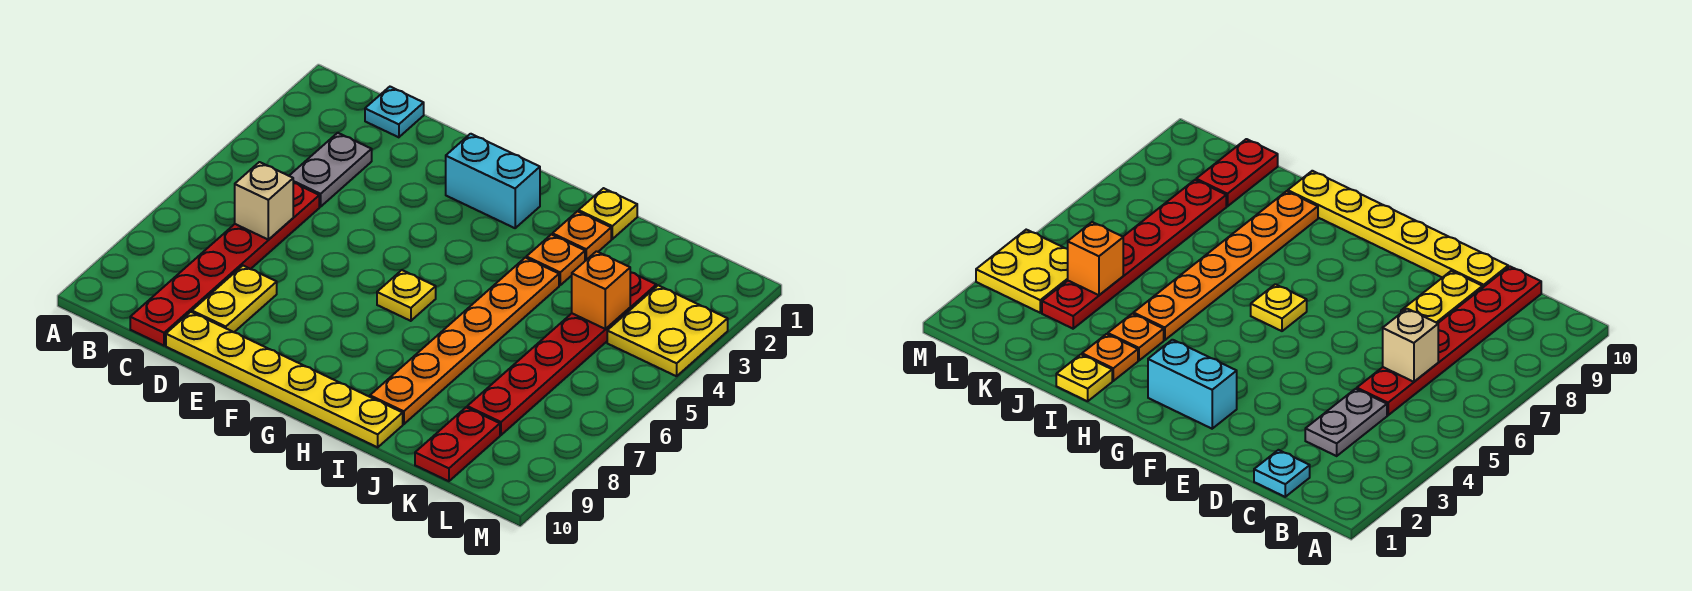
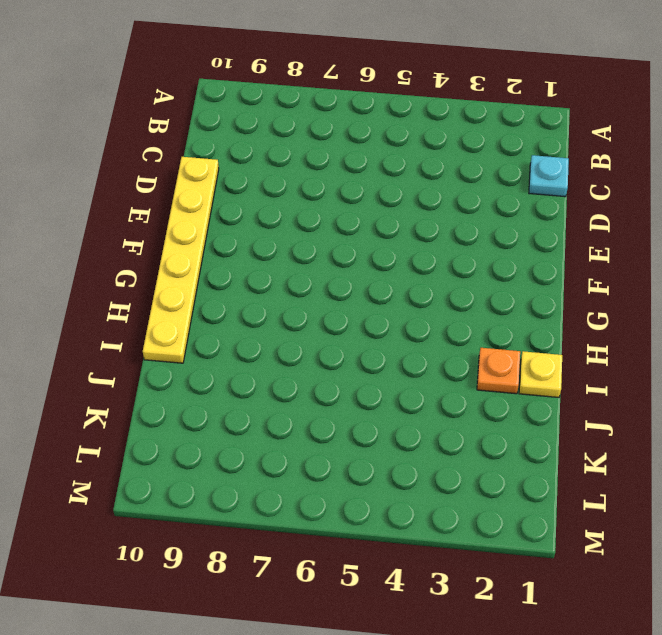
none -> grey 1x2 plate [289,133,372,207]
none -> red 1x6 plate [130,183,319,346]
none -> yellow 1x2 plate [192,266,277,332]

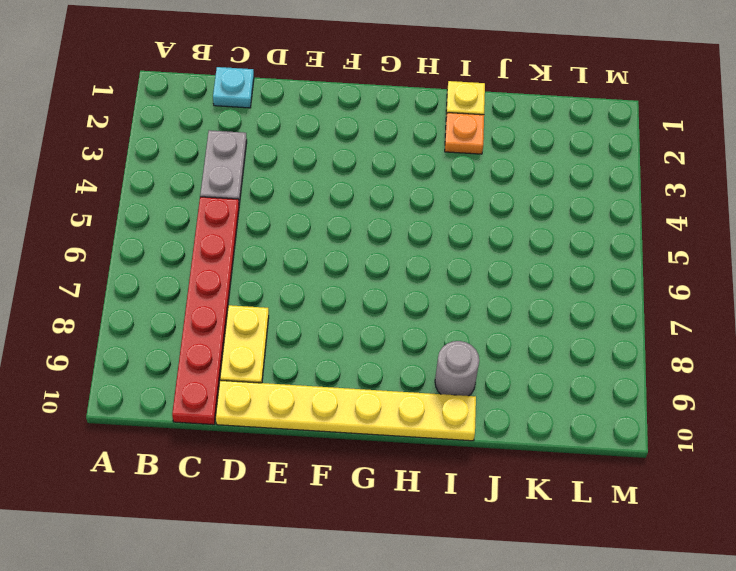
grey 1x1 round brick [435,341,479,396] -> orange 1x6 plate [370,258,559,424]
none -> cyan 1x2 brick [446,134,540,228]
none -> yellow 1x1 plate [377,270,436,321]
none -> orange 1x1 plate [526,234,585,285]

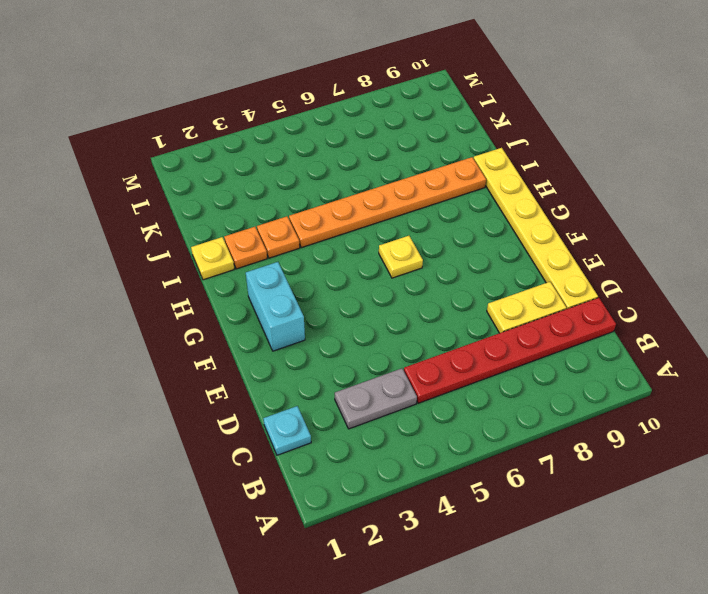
none -> red 1x6 plate [467,272,656,435]
none -> red 1x2 plate [415,407,500,481]
none -> yellow 2x2 plate [607,285,728,376]

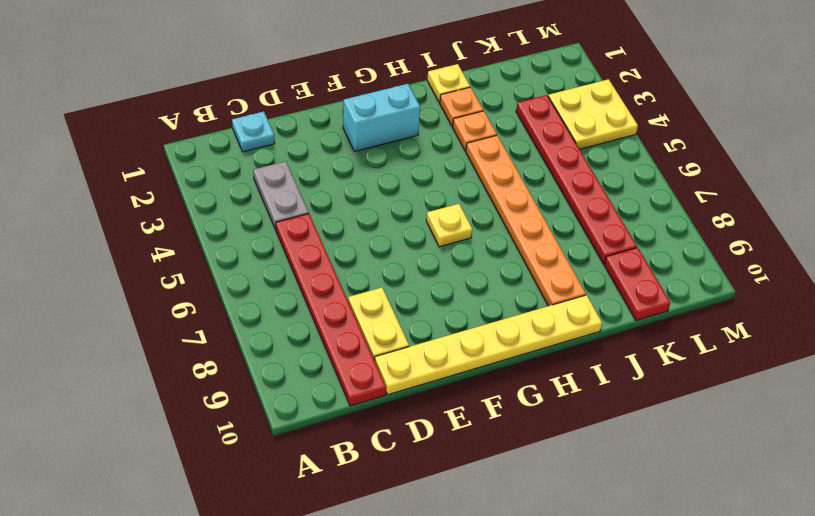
none -> tan 1x1 brick [235,162,293,240]
none -> orange 1x1 brick [572,251,630,329]

